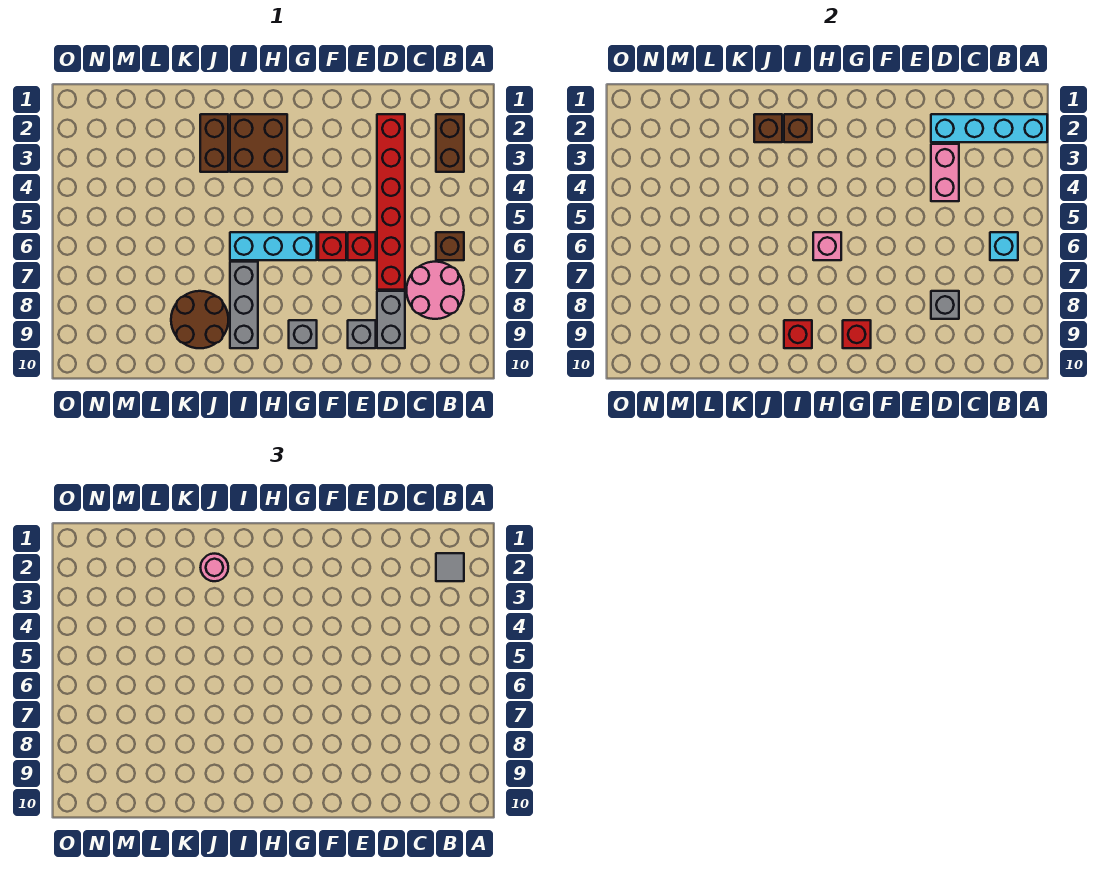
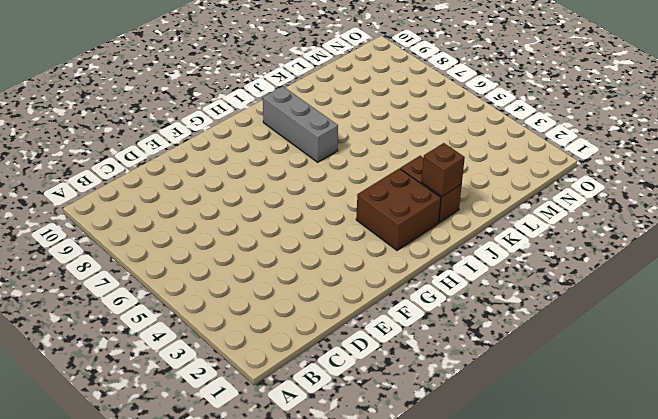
none -> brown 1x2 brick [436,114,464,172]
none -> brown 1x1 brick [436,232,464,260]
none -> pink 2x2 round brick [406,262,464,319]

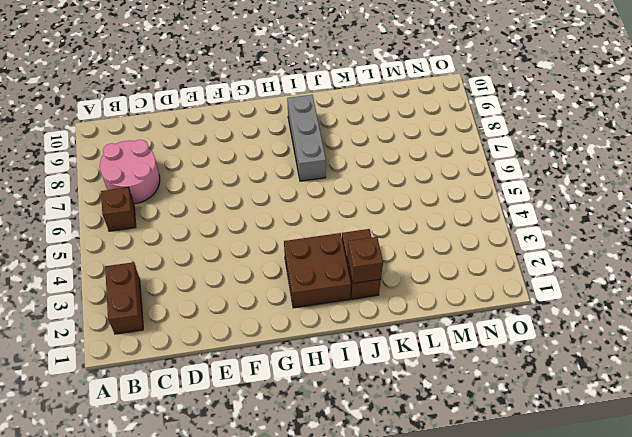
none -> red 1x6 brick [377,114,405,290]
none -> grey 1x2 brick [377,291,405,348]
none -> red 1x1 brick [348,232,376,260]

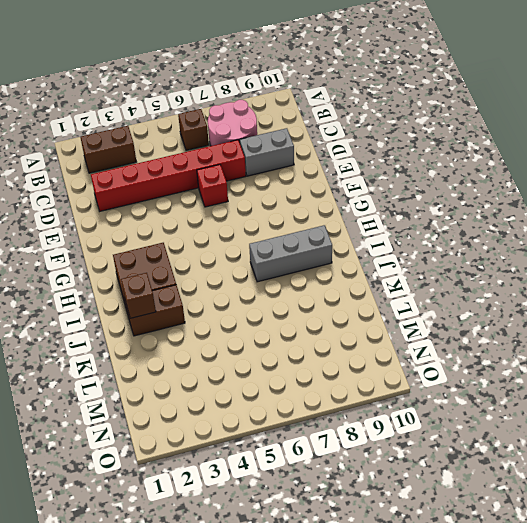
none -> grey 1x1 brick [348,320,376,348]
none -> red 1x1 brick [318,232,346,260]
none -> cyan 1x3 brick [230,232,317,260]

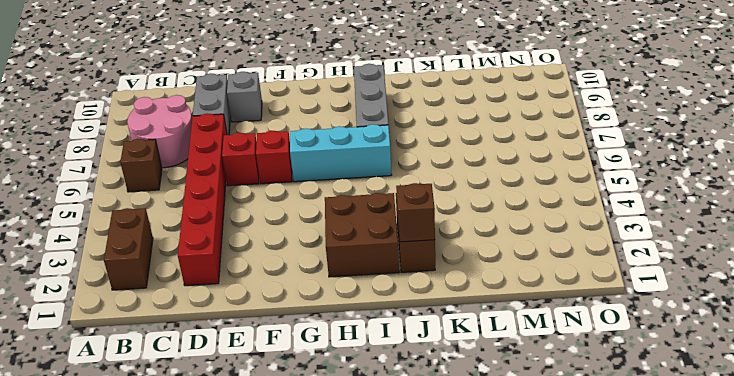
none -> grey 1x1 brick [289,320,317,348]
none -> brown 2x2 round brick [171,291,228,348]
none -> cyan 1x4 brick [931,114,1047,142]

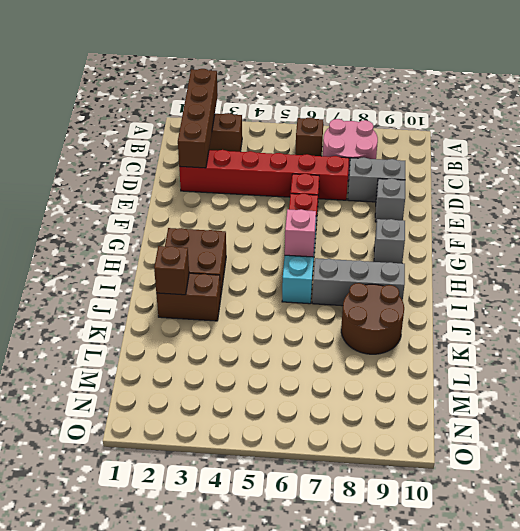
brown 1x4 brick [178,69,218,168] -> cyan 1x4 brick [931,114,1047,142]
none -> cyan 1x1 brick [990,232,1018,260]
none -> pink 1x2 brick [931,144,959,201]
none -> grey 1x1 brick [931,291,959,319]

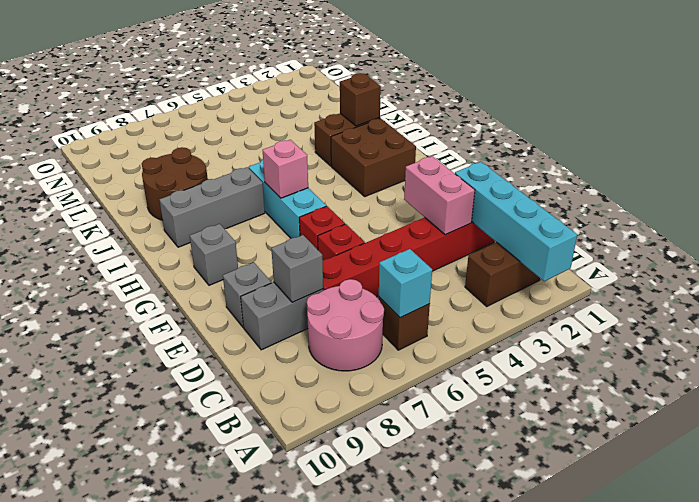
pink 1x2 brick [404,156,475,235] -> pink 1x2 brick turned to [931,144,959,201]
none -> red 1x1 brick [843,320,871,348]
none -> brown 1x1 brick [784,114,812,142]
none -> red 1x1 brick [784,320,812,348]

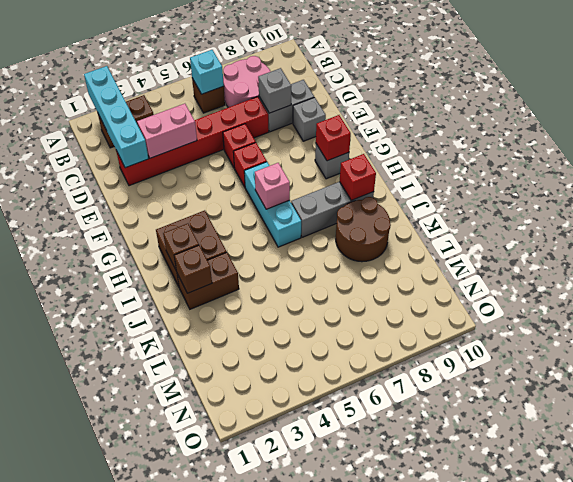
none -> grey 1x1 tile [436,553,464,581]
none -> pink 1x1 round brick [201,554,228,581]

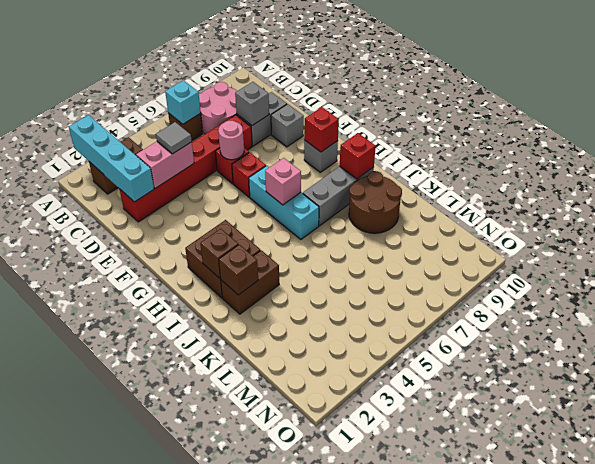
grey 1x1 tile [156,122,192,154] -> grey 1x1 tile moved to [436,553,464,581]
pink 1x1 round brick [218,121,244,160] -> pink 1x1 round brick moved to [201,554,228,581]

